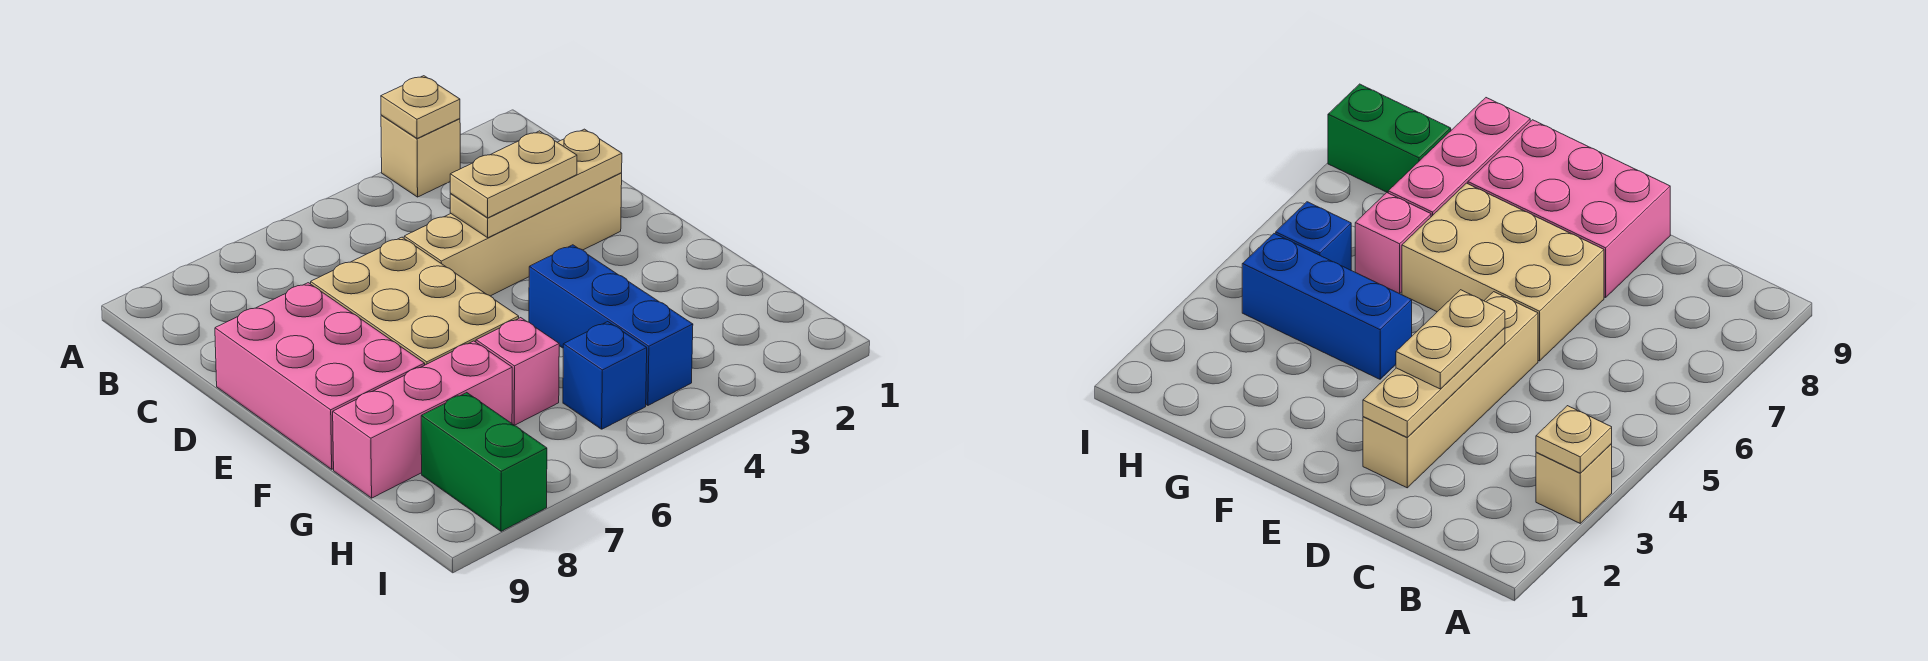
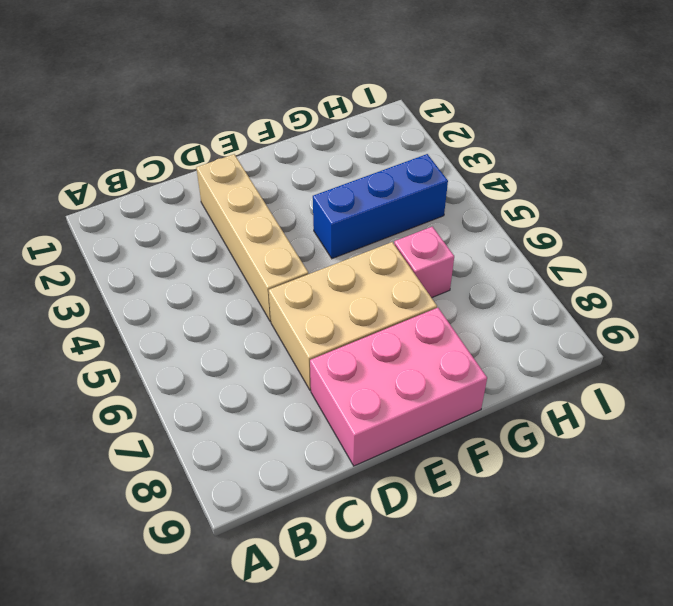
none -> tan 1x1 brick [381,115,460,197]
none -> pink 1x3 brick [333,341,512,498]
none -> blue 1x1 brick [563,322,647,429]

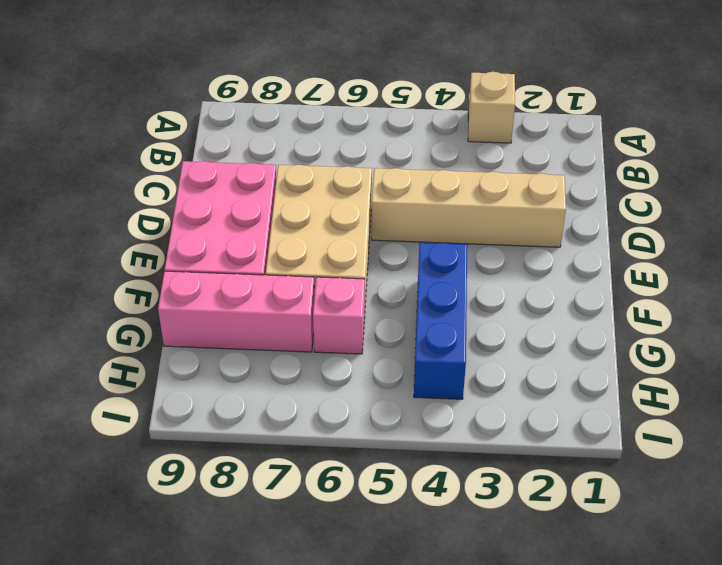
none -> blue 1x1 brick [563,322,647,429]
none -> green 1x2 brick [421,393,547,531]
none -> tan 1x1 plate [381,76,460,138]

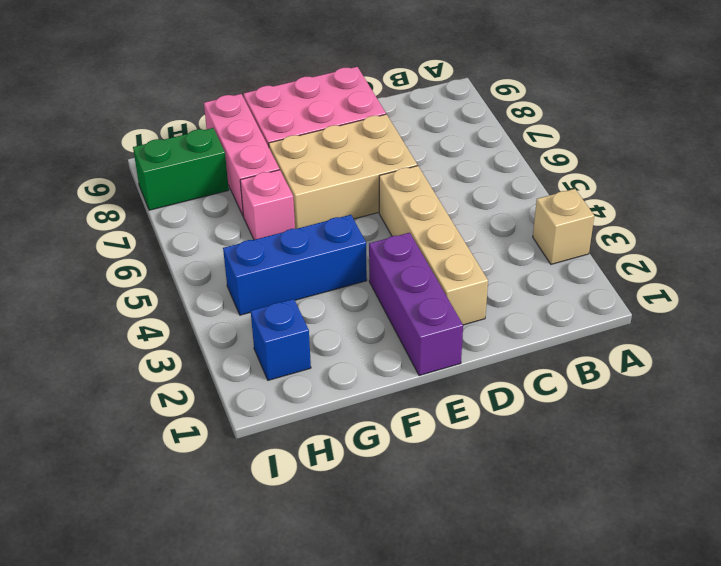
purple 1x3 brick [369,233,463,376] -> none
blue 1x1 brick [251,299,311,380] -> blue 1x1 brick moved to [563,322,647,429]
none -> tan 1x1 plate [381,76,460,138]
none -> tan 1x3 plate [450,129,622,238]
none -> tan 1x2 plate [450,131,577,218]

